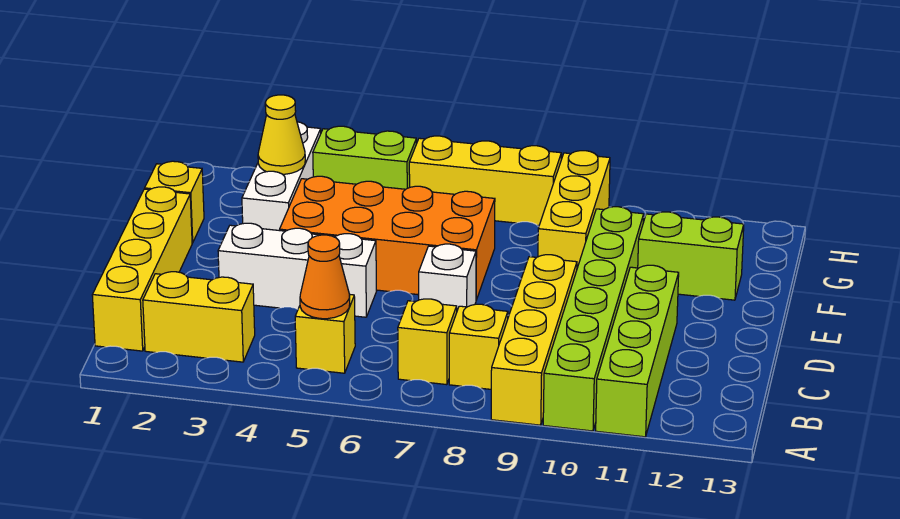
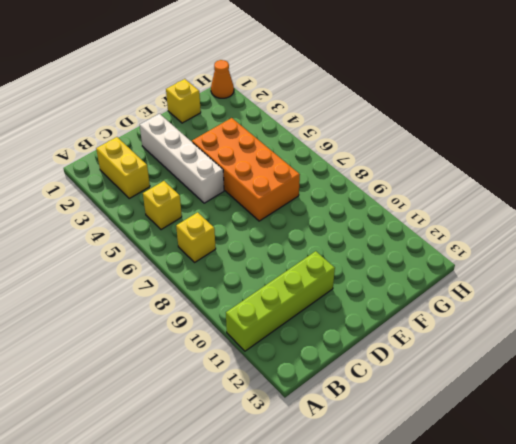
white 1x4 brick [140,114,224,203] -> white 1x3 brick [218,223,376,317]
orange 1x1 cone [211,60,234,98] -> orange 1x1 cone moved to [300,235,350,319]
none -> yellow 1x4 brick [491,255,577,425]
none -> lime 1x6 brick [543,207,644,431]
none -> yellow 1x4 brick [92,187,192,351]

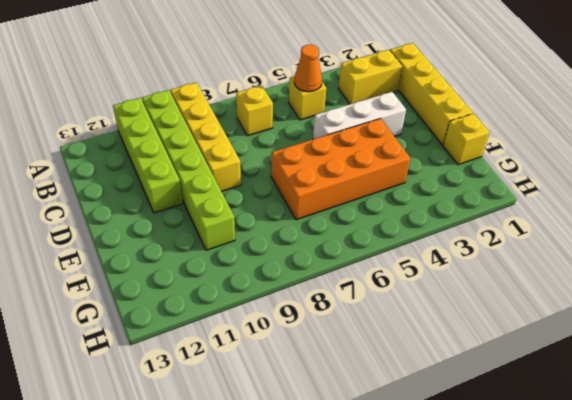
none -> yellow 1x1 brick [449,304,508,389]
none -> white 1x1 brick [419,244,476,310]
none -> white 1x3 brick [242,122,321,231]

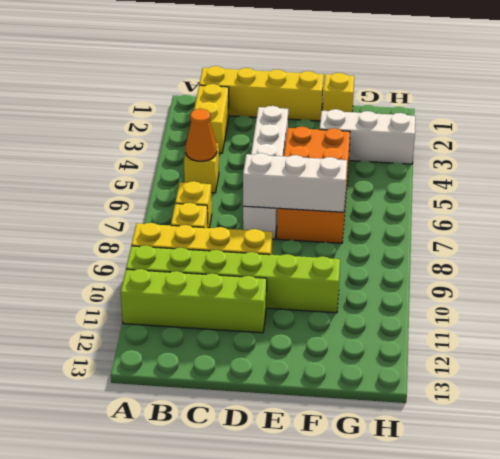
white 1x3 brick [243,153,347,212] -> none
none -> yellow 1x3 brick [538,151,610,268]
none -> lime 1x2 brick [638,212,744,300]
none -> lime 1x2 brick [313,126,416,189]

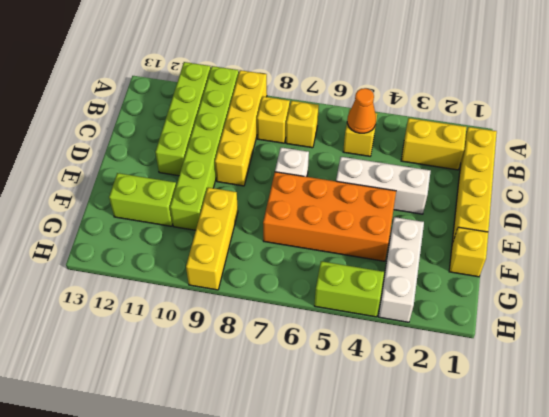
none -> yellow 1x3 brick [409,136,561,225]
none -> yellow 1x1 cone [258,95,305,174]

